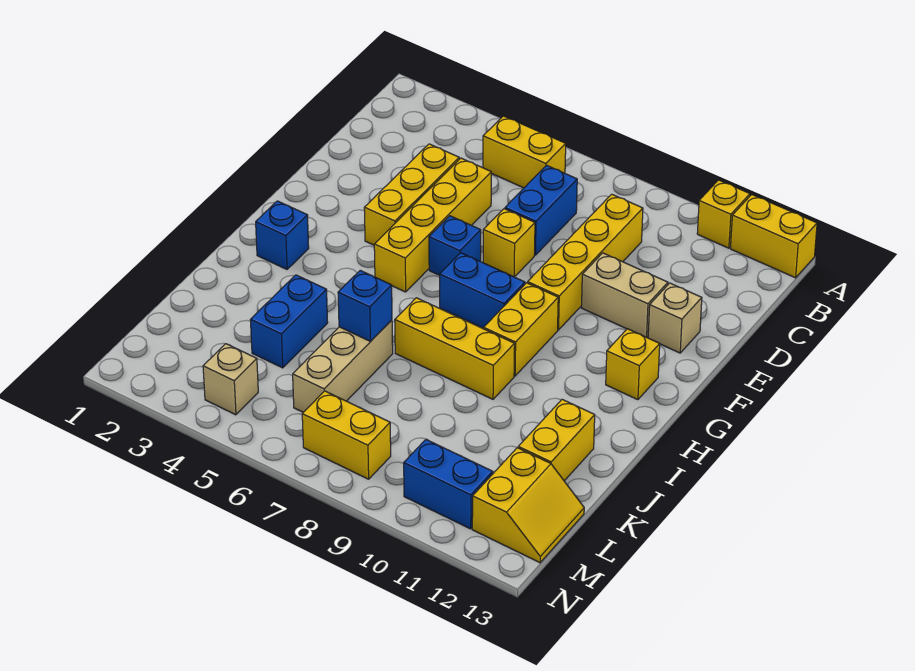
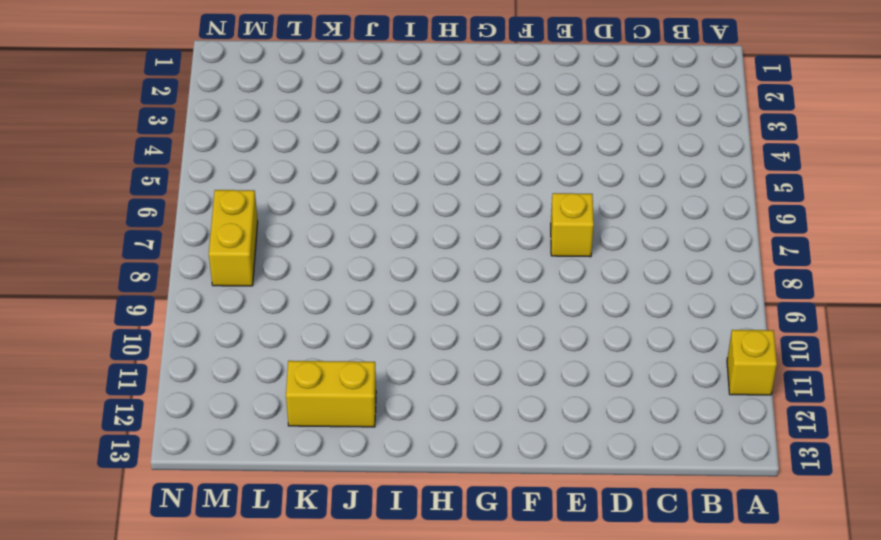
none -> yellow 1x2 brick [730,195,817,278]
none -> yellow 1x2 brick [483,116,566,188]
none -> blue 1x2 brick [505,165,577,255]

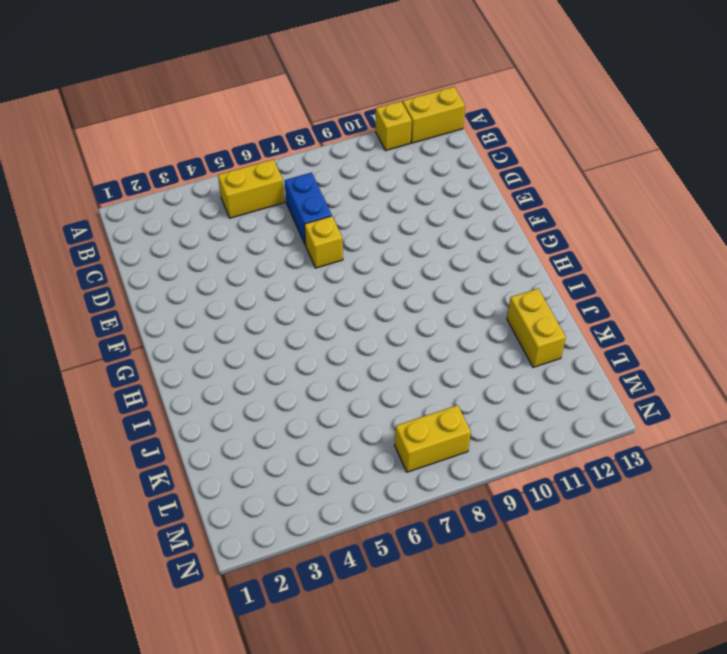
none -> yellow 1x4 brick [528,194,643,330]
none -> yellow 1x3 brick [364,144,459,245]
none -> yellow 1x4 brick [374,158,491,292]

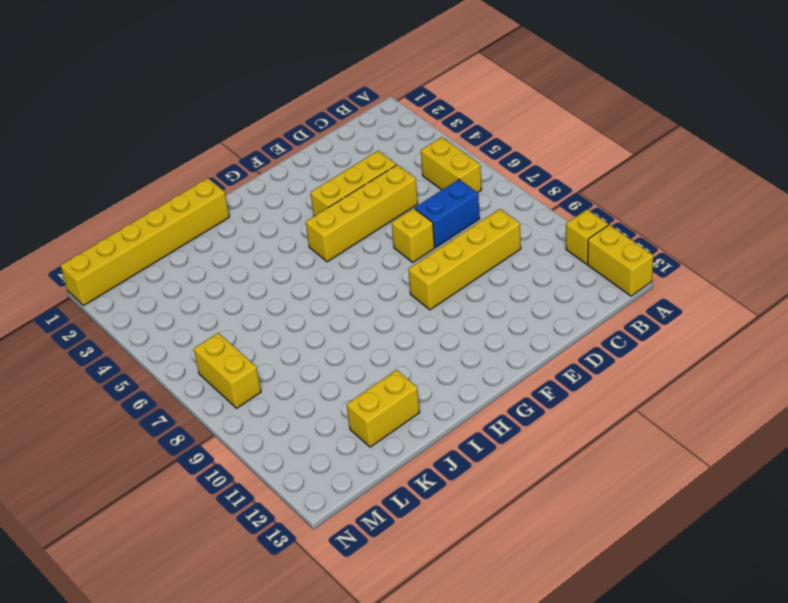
yellow 1x6 brick [60,178,229,306] -> none
none -> tan 1x2 brick [582,253,668,337]
none -> tan 1x1 brick [648,283,702,353]
none -> blue 1x1 brick [429,216,481,275]

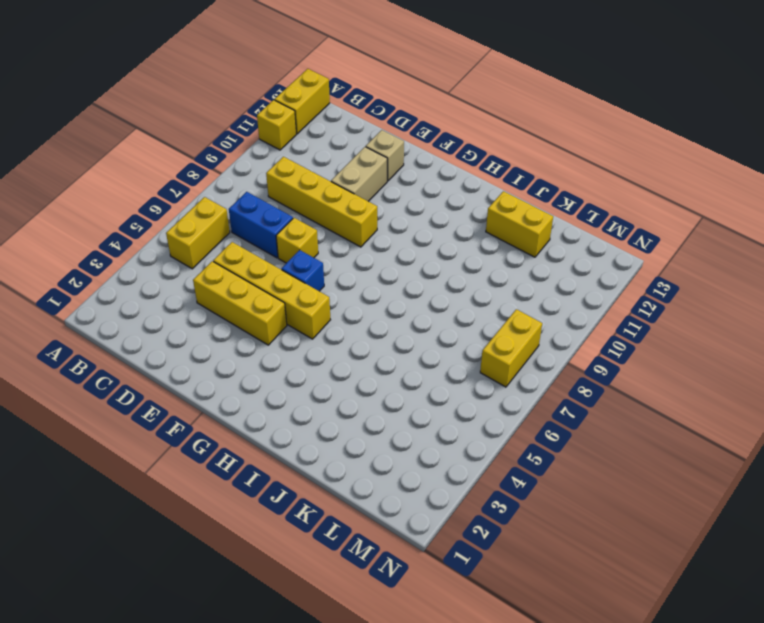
none -> blue 1x2 brick [440,253,525,328]
none -> yellow 1x2 brick [484,283,558,376]
none -> yellow 1x1 brick [606,329,660,400]

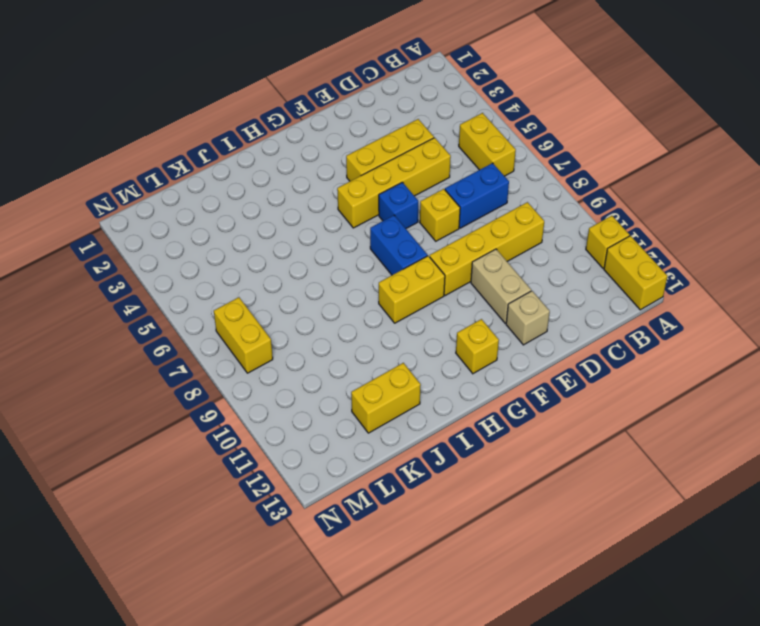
none -> blue 1x1 brick [256,201,309,269]
none -> yellow 1x3 brick [395,298,515,399]
none -> blue 1x2 brick [250,275,328,368]

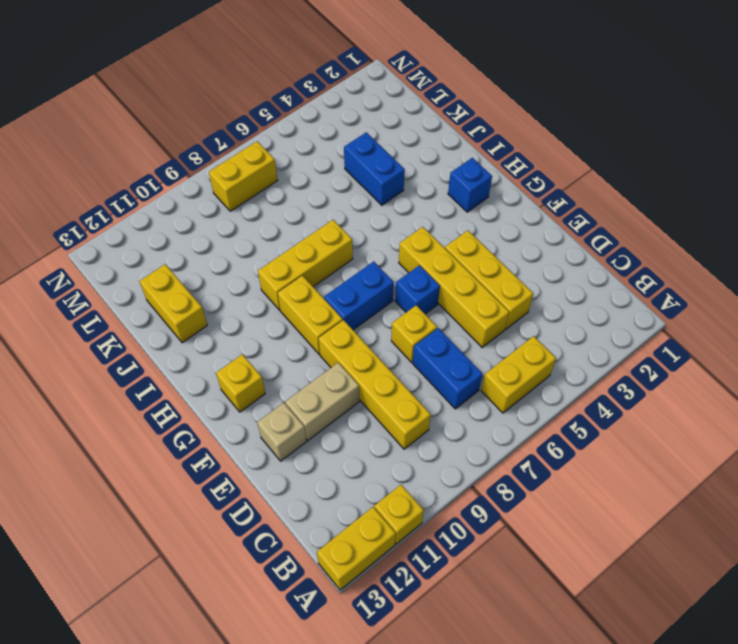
none -> tan 1x3 brick [293,320,393,412]
none -> yellow 2x2 slope [472,448,584,563]
none -> tan 1x1 brick [203,344,258,415]

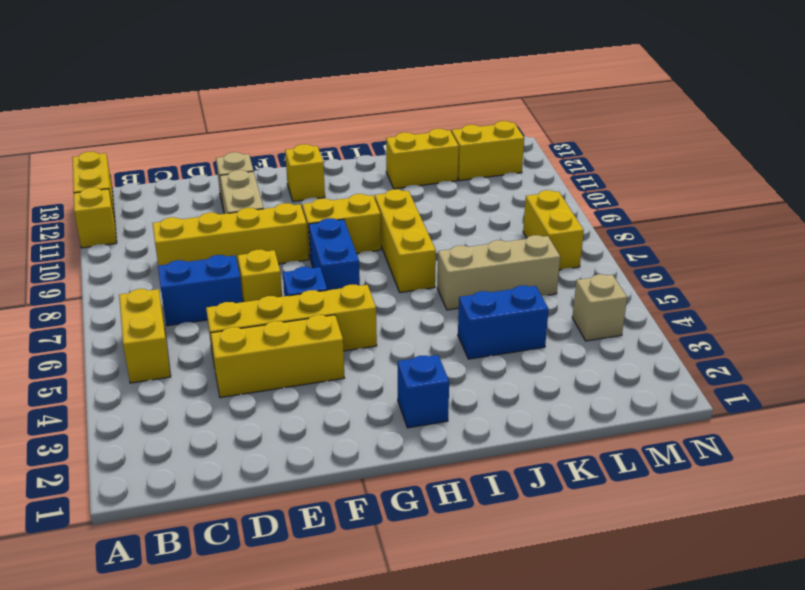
none -> blue 1x2 brick [404,440,493,529]
none -> blue 1x1 brick [338,270,392,341]

